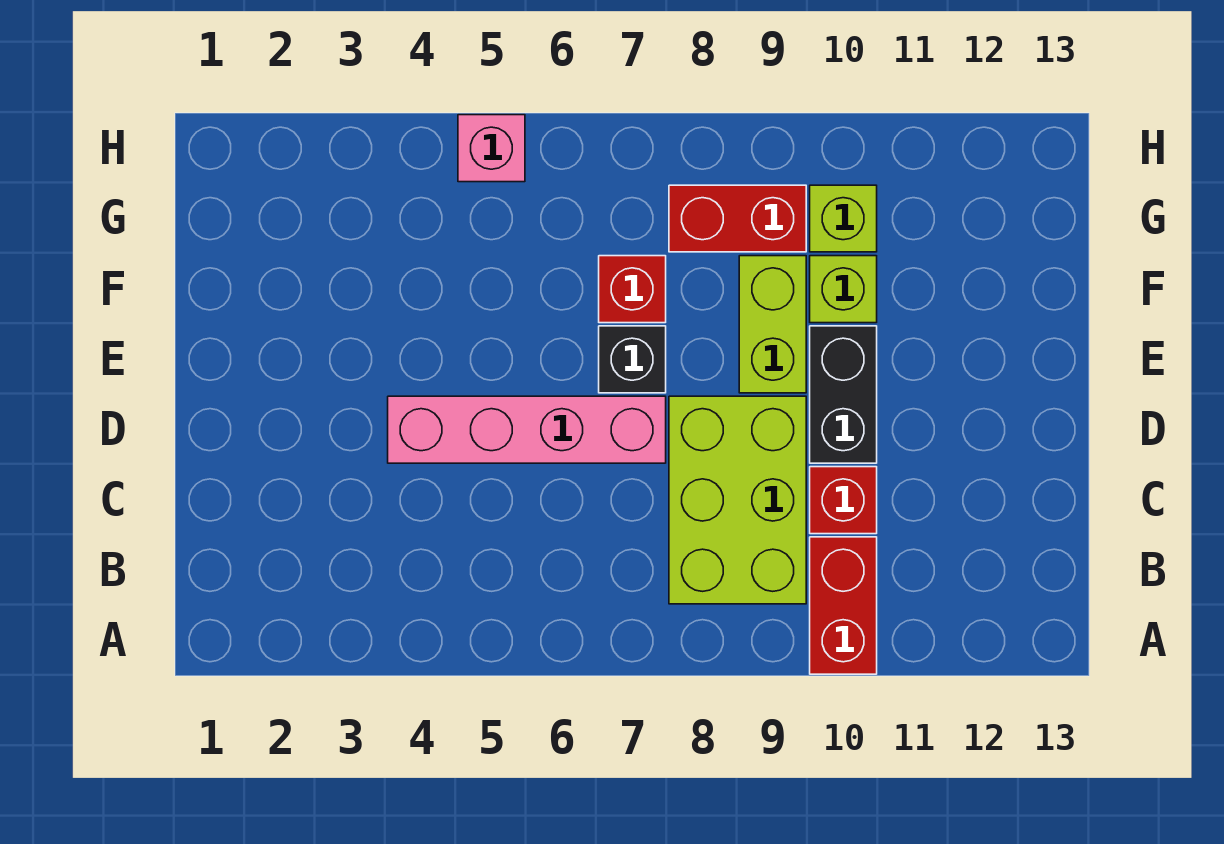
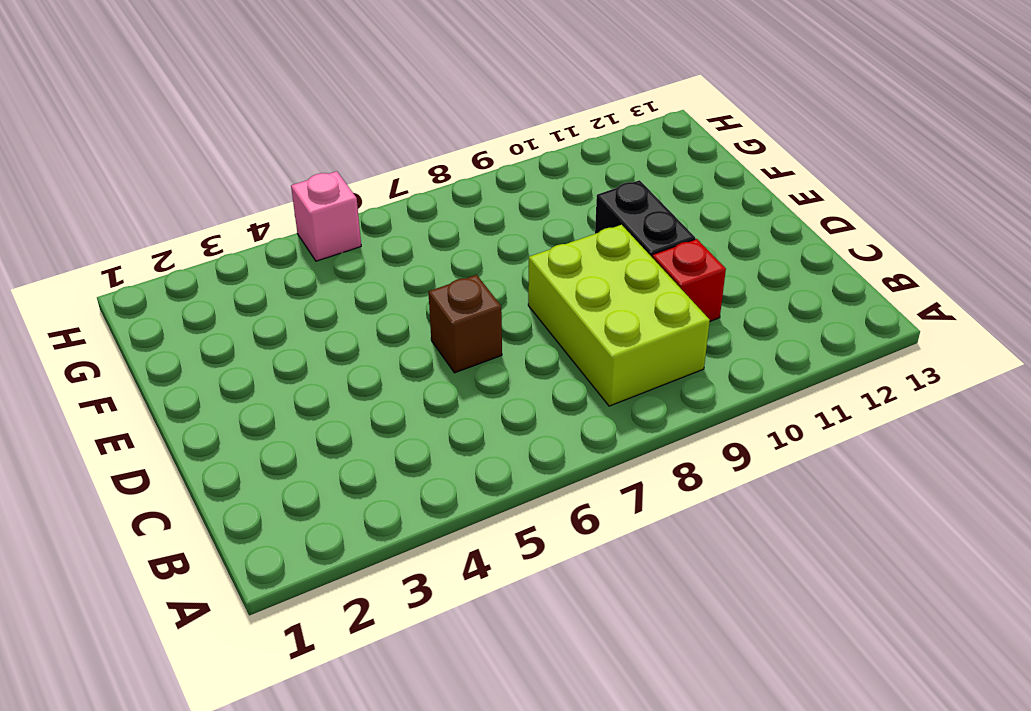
brown 1x1 brick [428,275,502,373] -> pink 1x4 brick [388,396,666,463]
none -> red 1x2 brick [810,537,877,674]
none -> black 1x1 brick [599,326,666,393]
none -> lime 1x2 brick [739,256,806,393]

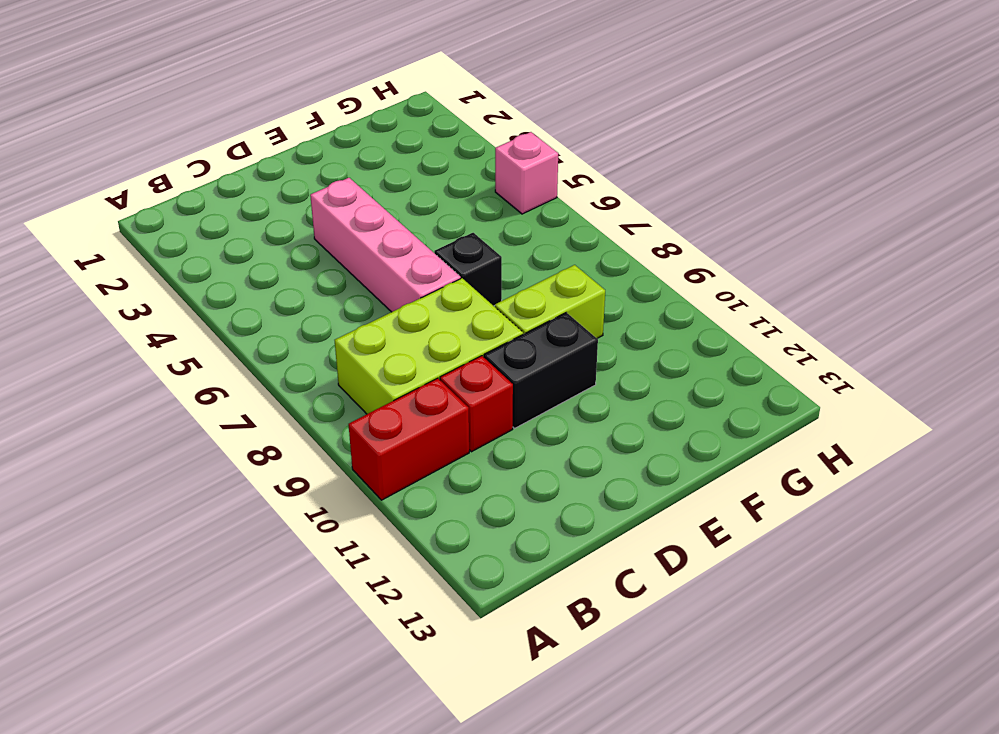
none -> red 1x1 brick [599,256,666,323]
none -> lime 1x1 brick [810,256,877,323]
none -> red 1x2 brick [669,185,806,252]

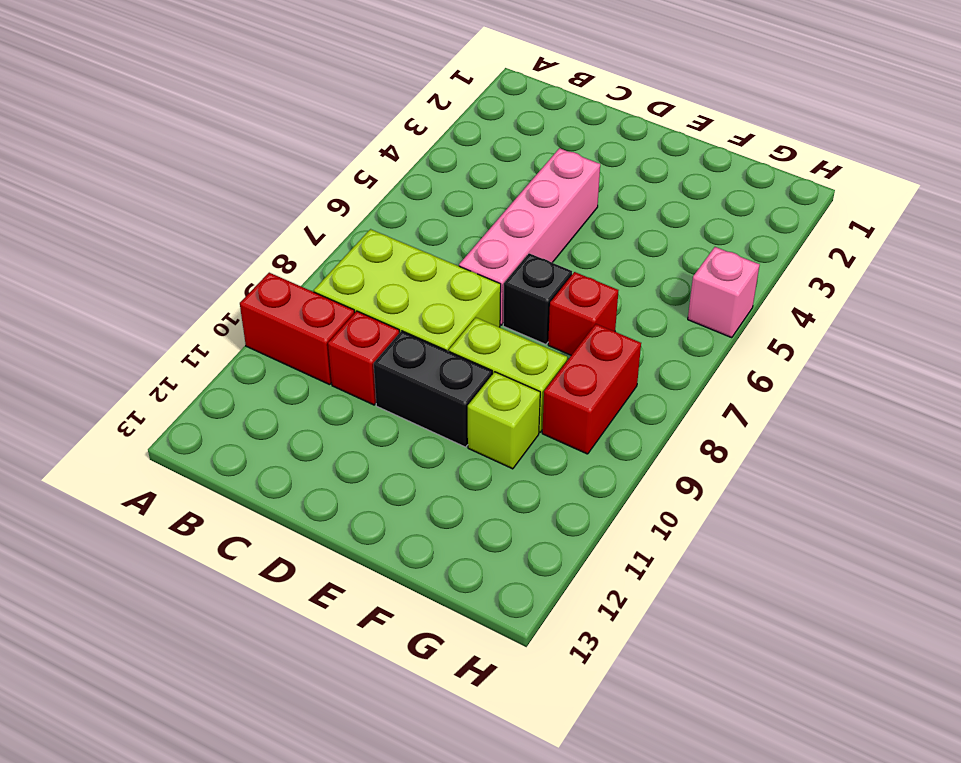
none -> lime 1x1 brick [810,185,877,252]

